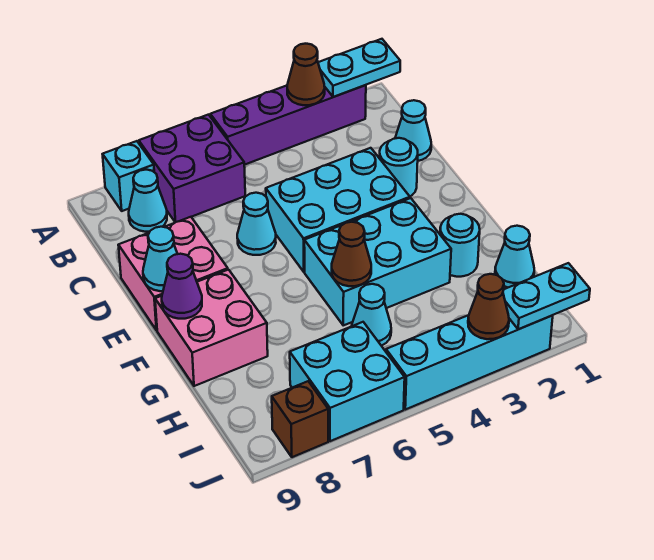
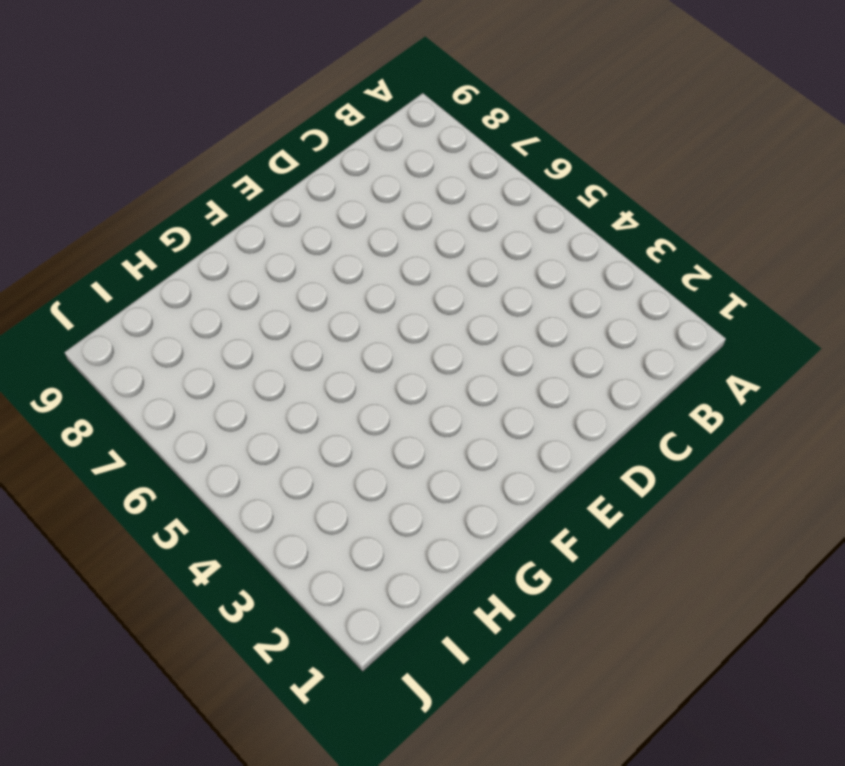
none -> purple 1x4 brick [210,85,366,165]
none -> purple 2x2 brick [139,115,245,222]
none -> cyan 1x1 brick [103,141,154,211]

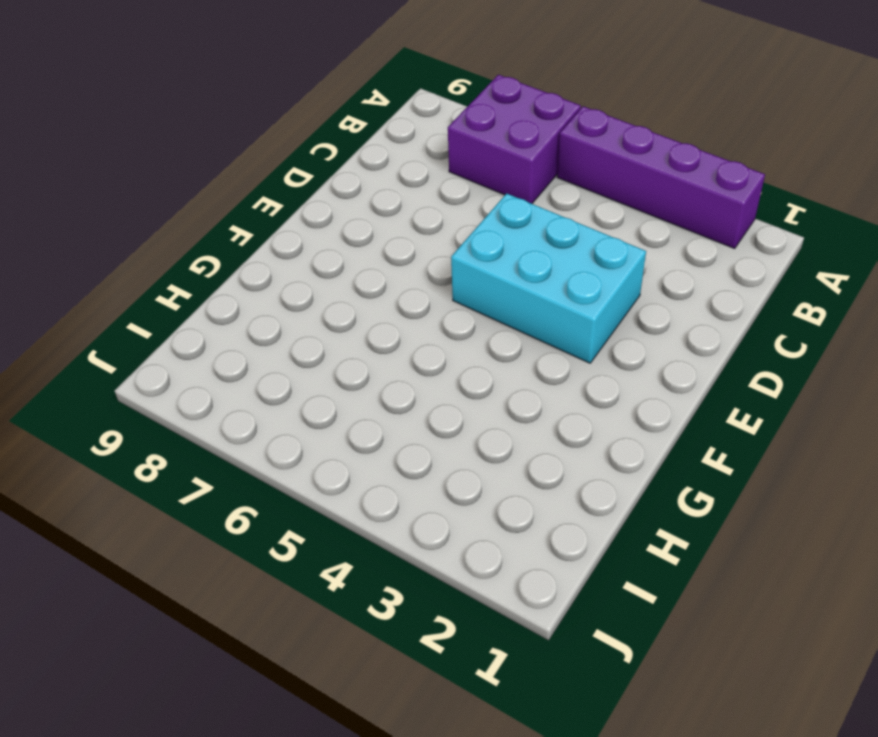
none -> cyan 1x1 brick [103,141,154,211]
none -> cyan 1x1 cone [129,170,167,232]
none -> cyan 1x1 cone [395,100,431,161]

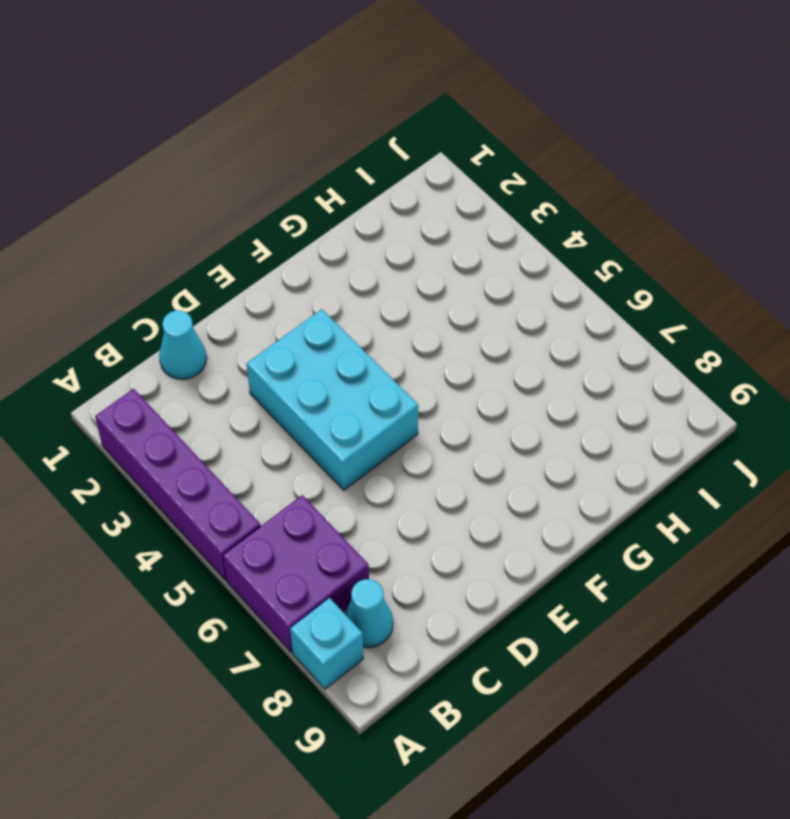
none -> cyan 1x1 round brick [380,138,418,196]
none -> cyan 1x1 cone [237,193,276,255]
none -> pink 2x2 brick [118,217,228,330]

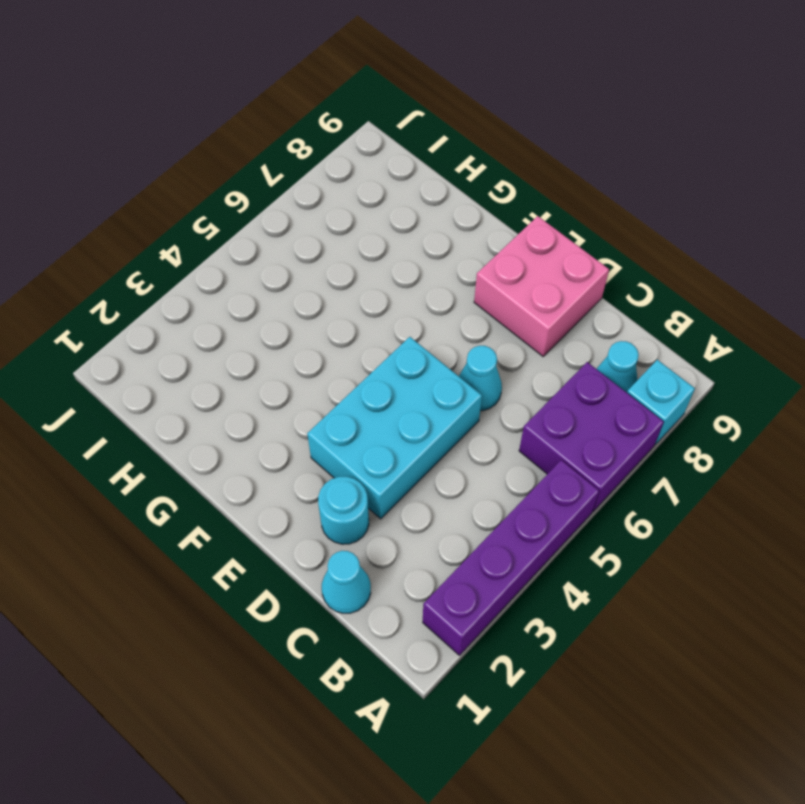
none -> cyan 2x3 brick [304,198,451,325]
none -> pink 2x2 brick [155,270,268,386]
none -> cyan 1x1 round brick [440,214,480,277]

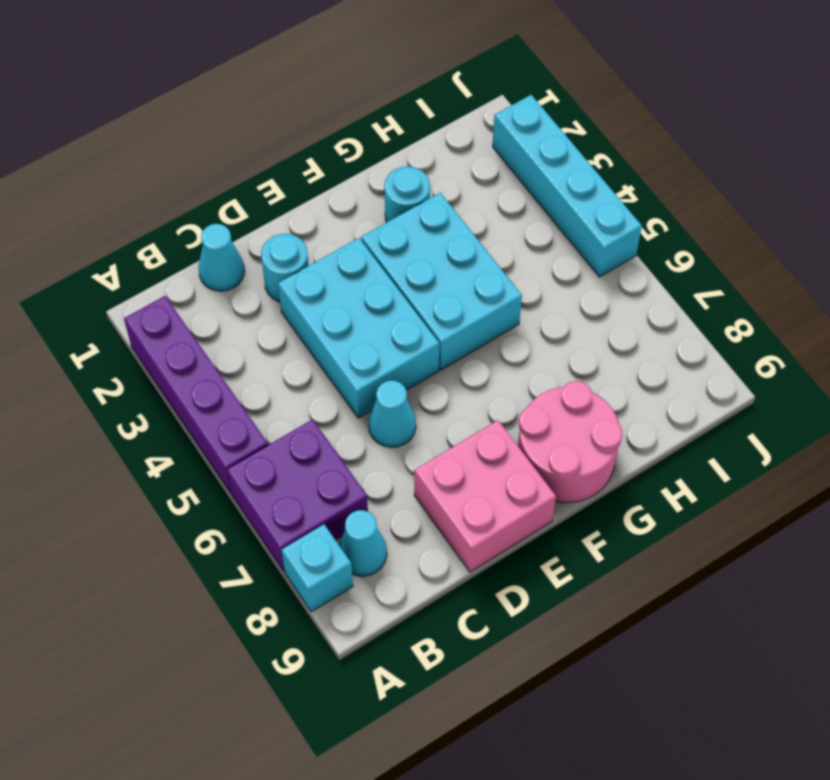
pink 2x2 round brick [518,381,623,502] -> pink 2x2 brick [155,270,268,386]
none -> cyan 1x1 cone [495,226,534,287]
none -> cyan 1x1 cone [352,284,391,346]
none -> cyan 2x2 brick [290,322,405,441]

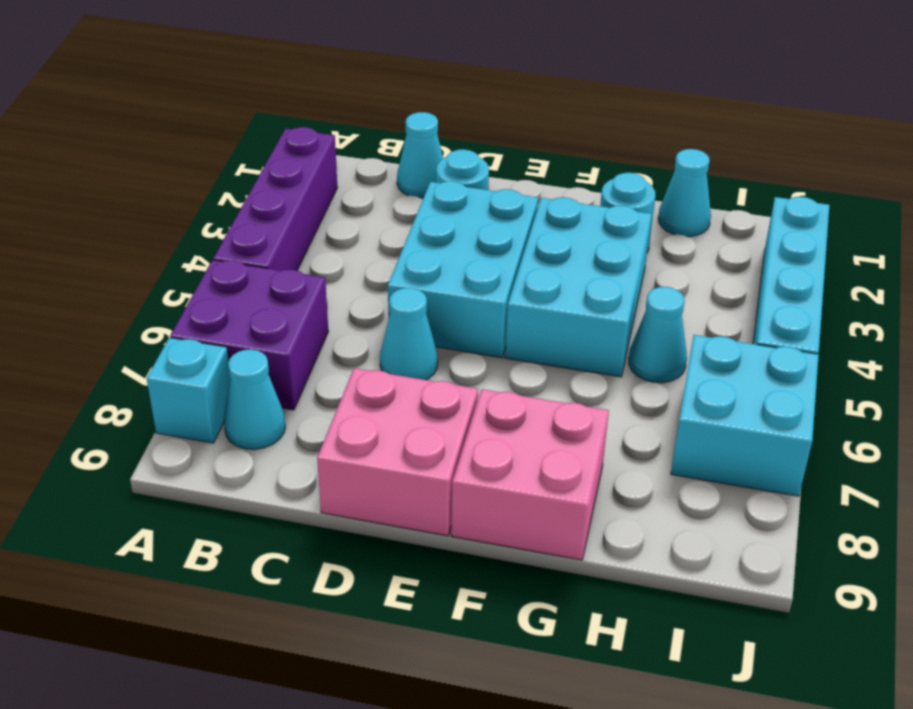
none -> brown 1x1 brick [272,381,328,457]
none -> cyan 1x2 plate [318,39,400,97]
none -> brown 1x1 cone [287,44,325,105]

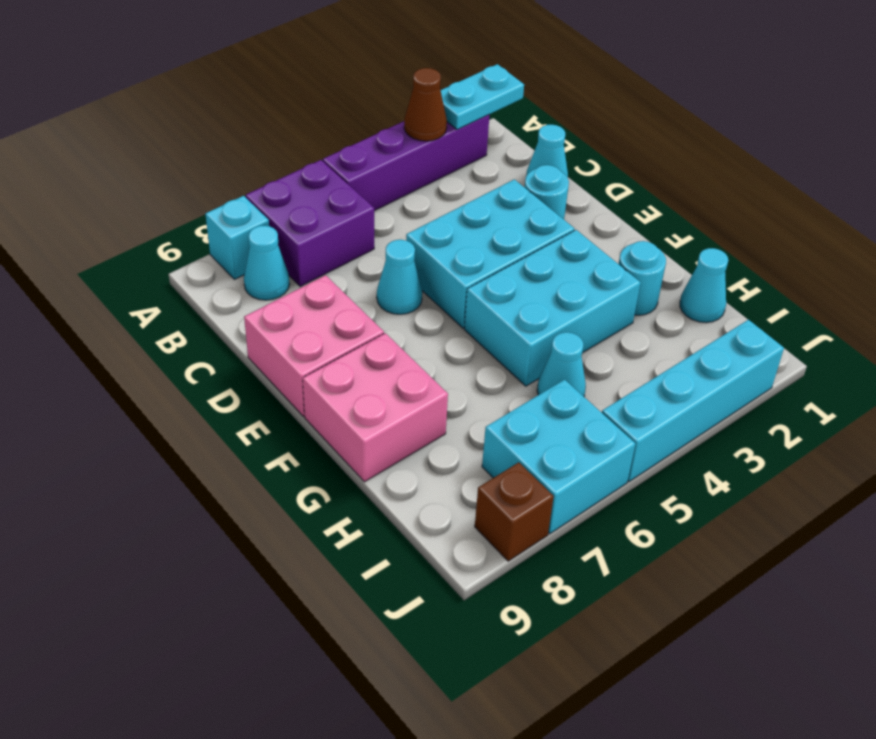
none -> cyan 1x1 cone [143,227,177,291]
none -> purple 1x1 cone [162,254,202,319]
none -> brown 1x1 cone [332,222,371,286]

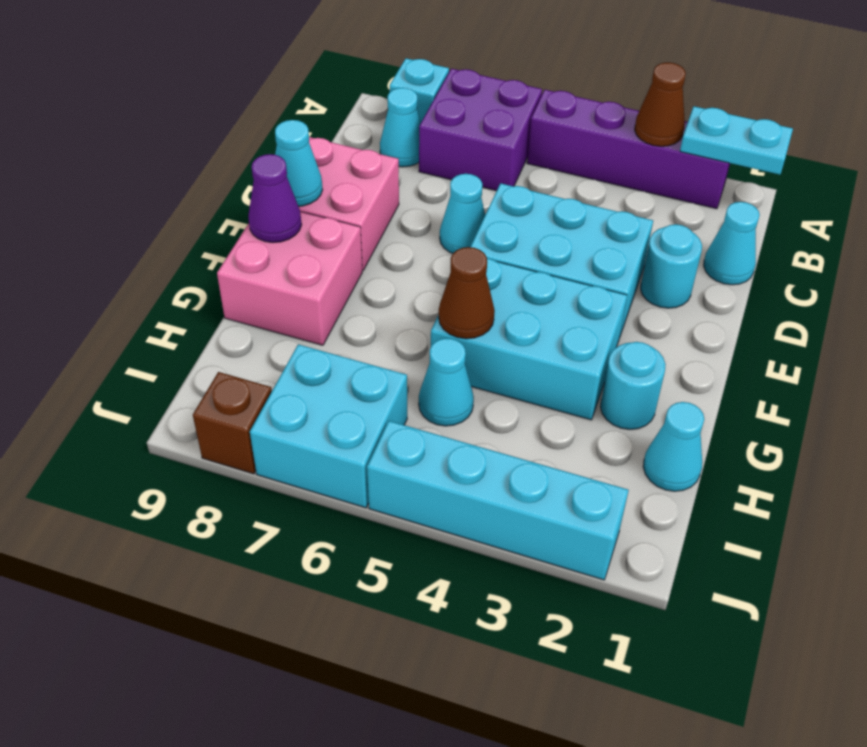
none -> cyan 1x2 plate [503,263,590,329]
none -> brown 1x1 cone [468,274,509,339]

